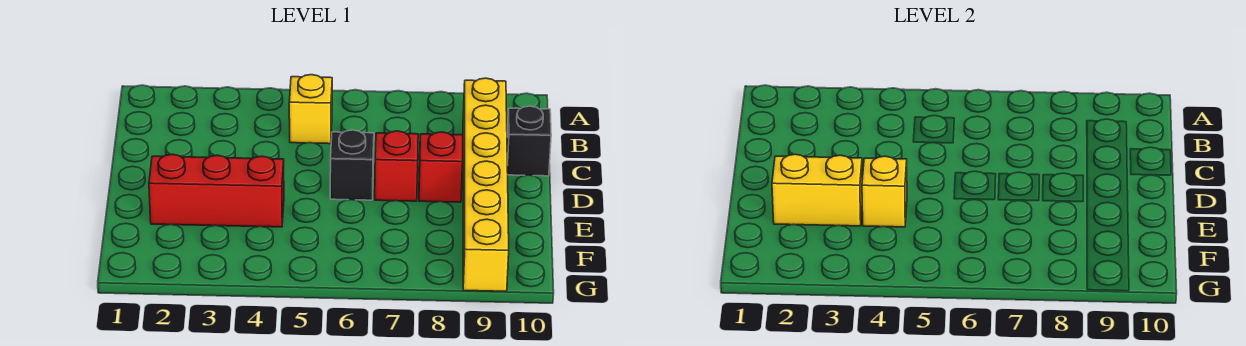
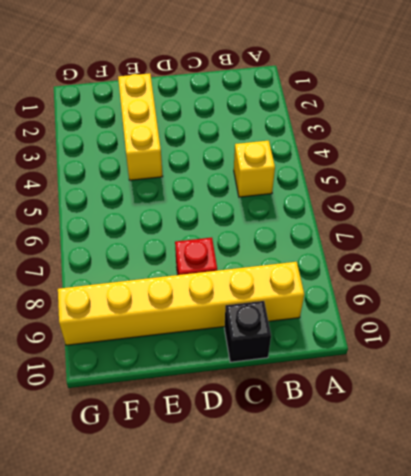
yellow 1x3 brick [118,73,163,180] -> red 1x3 brick [149,154,284,227]
none -> black 1x1 brick [330,130,374,200]
none -> red 1x1 brick [375,131,418,201]

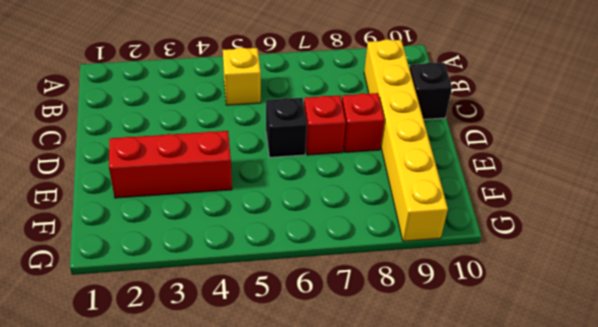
none -> yellow 1x2 brick [772,154,862,226]
none -> yellow 1x1 brick [862,156,907,227]

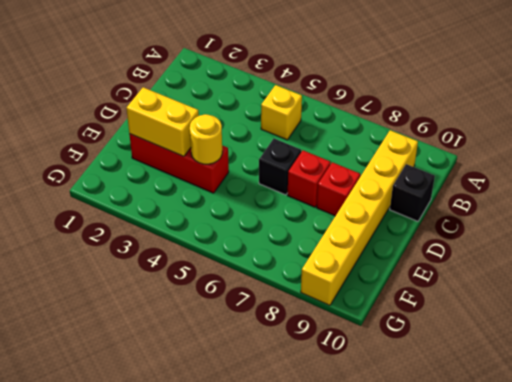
yellow 1x1 round brick [190,114,222,164] -> yellow 1x1 brick [862,156,907,227]

